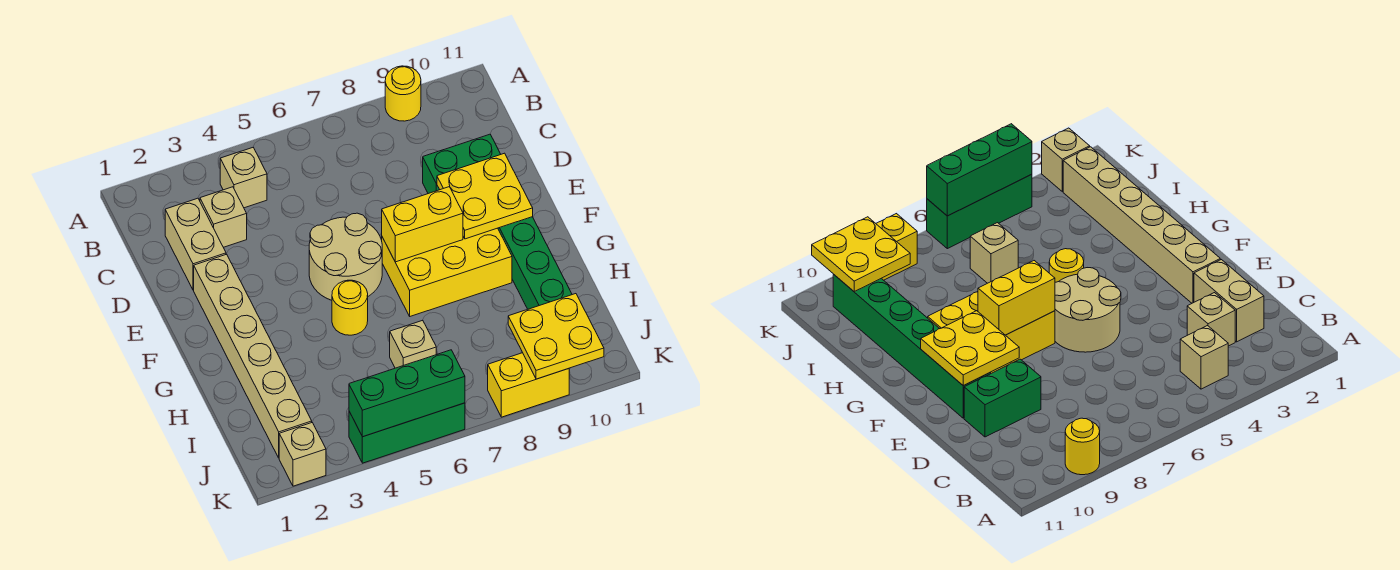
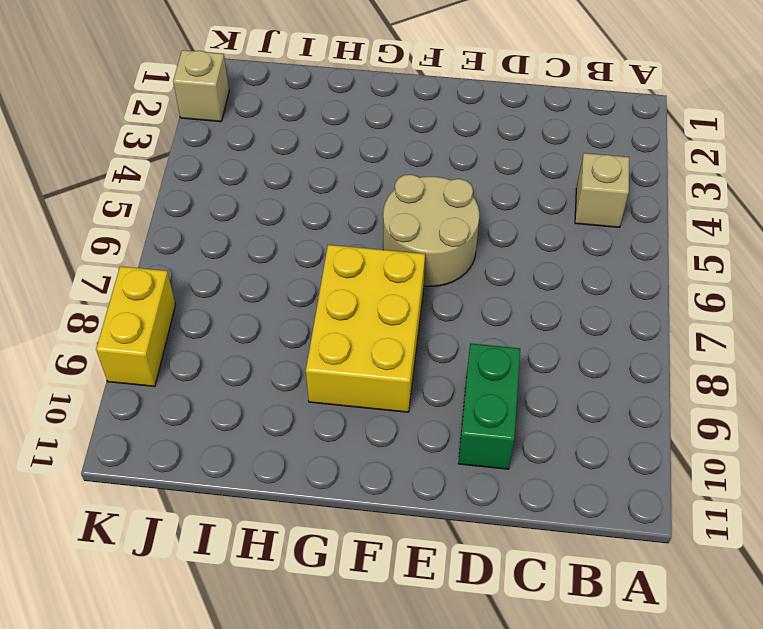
none -> yellow 1x1 round brick [385,66,421,121]
none -> tan 1x2 brick [165,198,226,290]
none -> tan 1x1 brick [200,187,247,247]

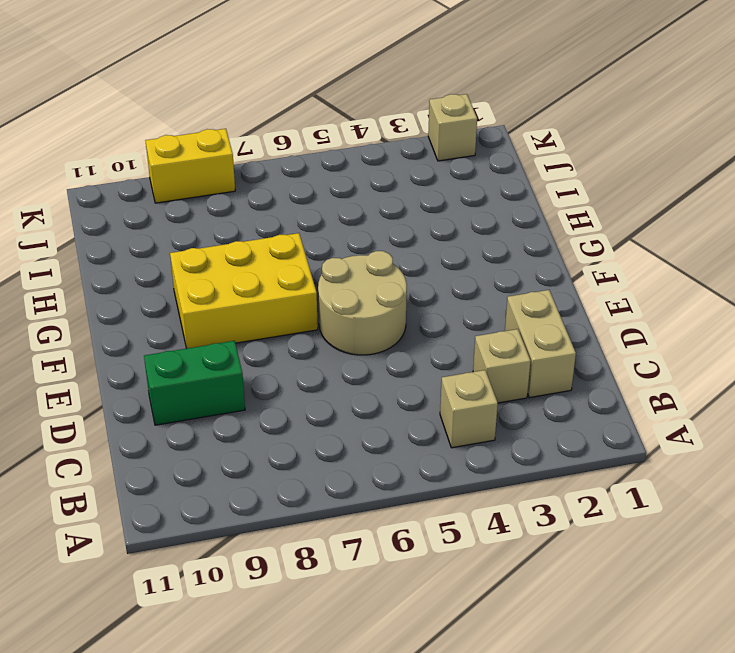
none -> yellow 1x1 round brick [385,66,421,121]
none -> tan 1x6 brick [194,254,312,458]
none -> green 1x6 brick [498,217,572,309]

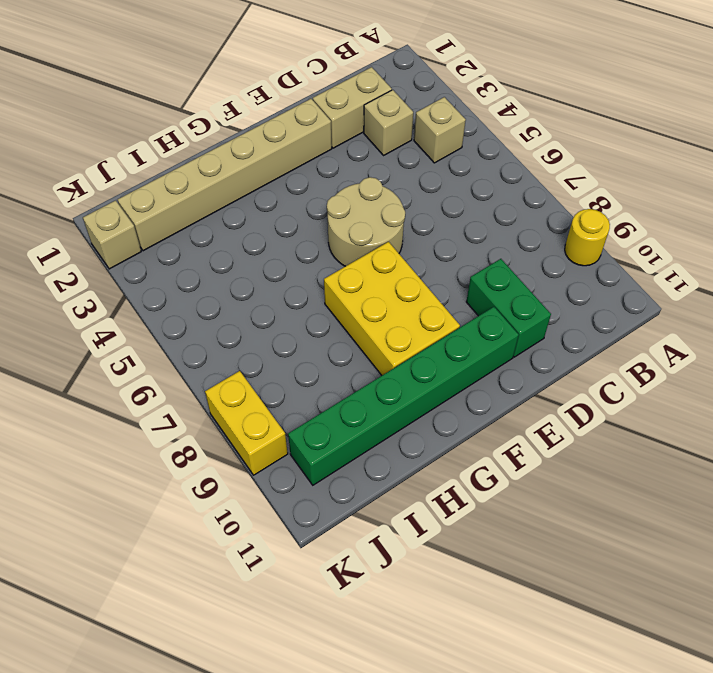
none -> yellow 1x1 round brick [332,280,368,335]
none -> tan 1x1 brick [390,320,436,368]
none -> green 1x3 brick [349,403,465,463]

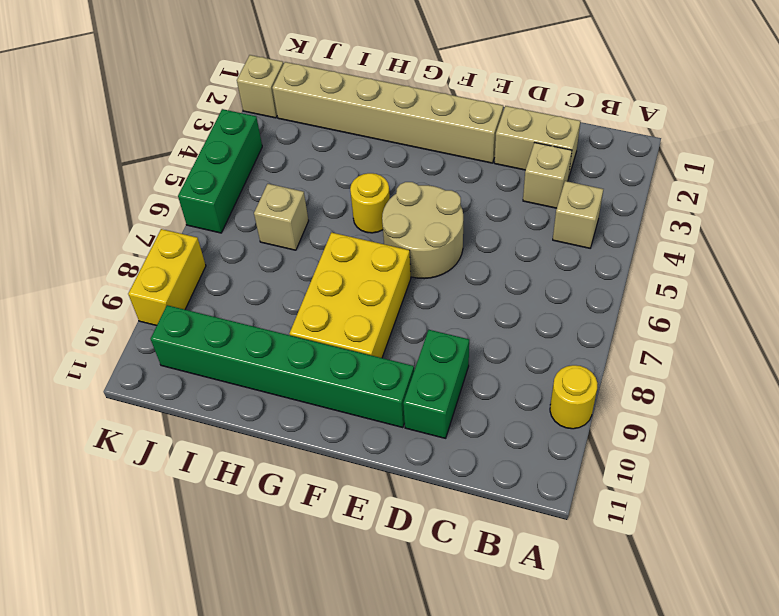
none -> yellow 2x2 plate [437,153,533,239]
none -> yellow 1x2 brick [382,187,463,262]
none -> yellow 2x2 plate [508,294,604,379]

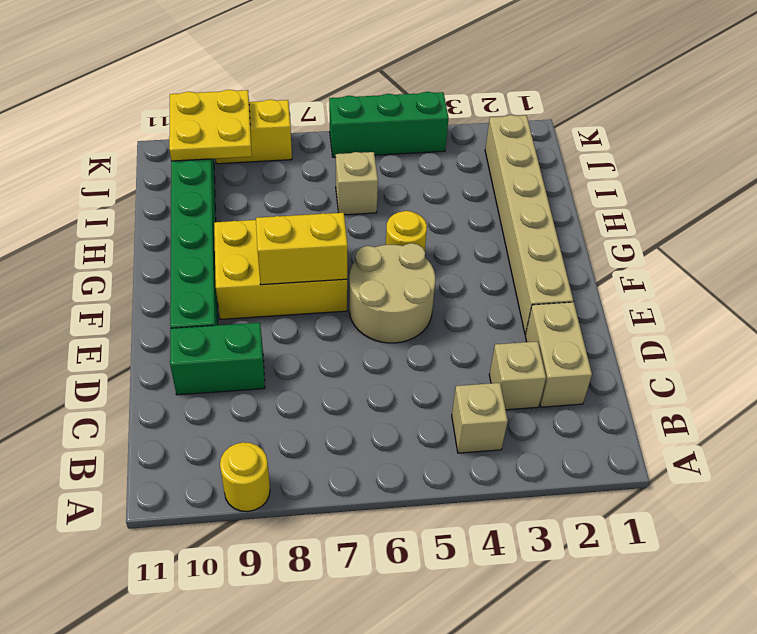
none -> tan 1x1 brick [279,423,326,486]
none -> yellow 2x2 plate [437,153,533,239]
none -> green 1x3 brick [349,350,465,437]

